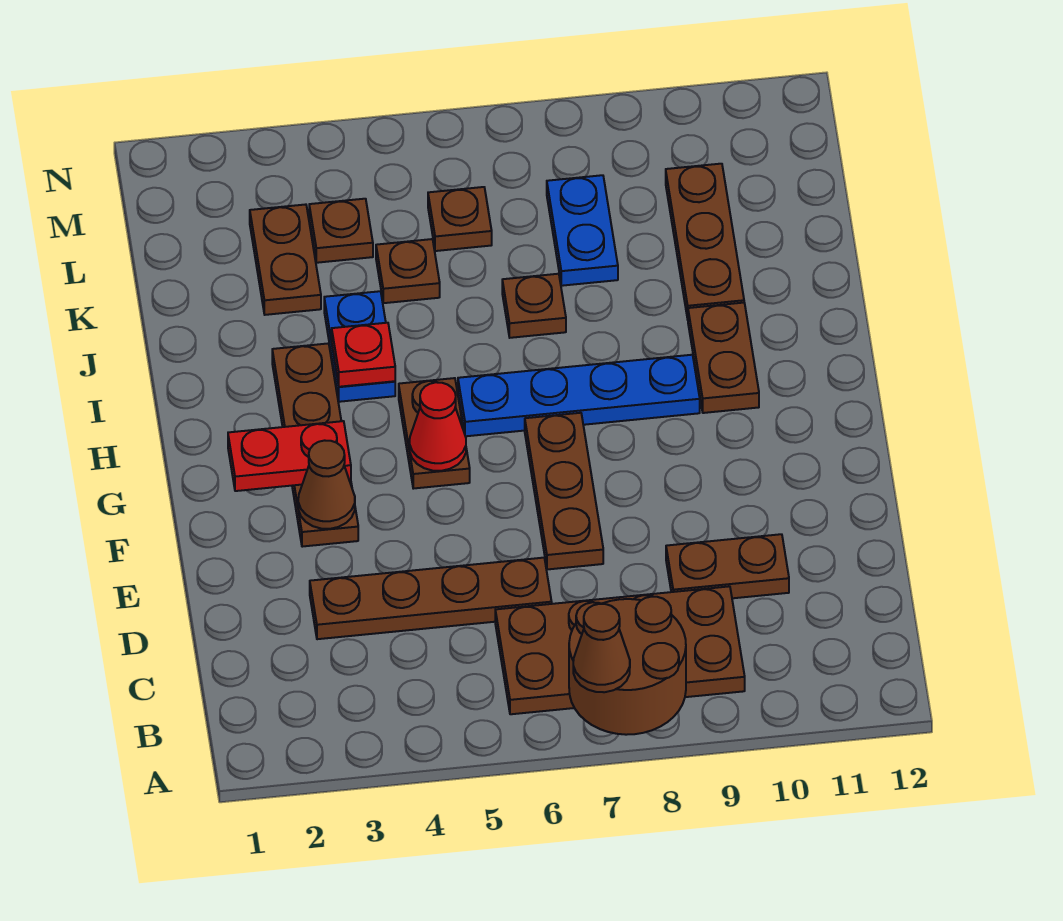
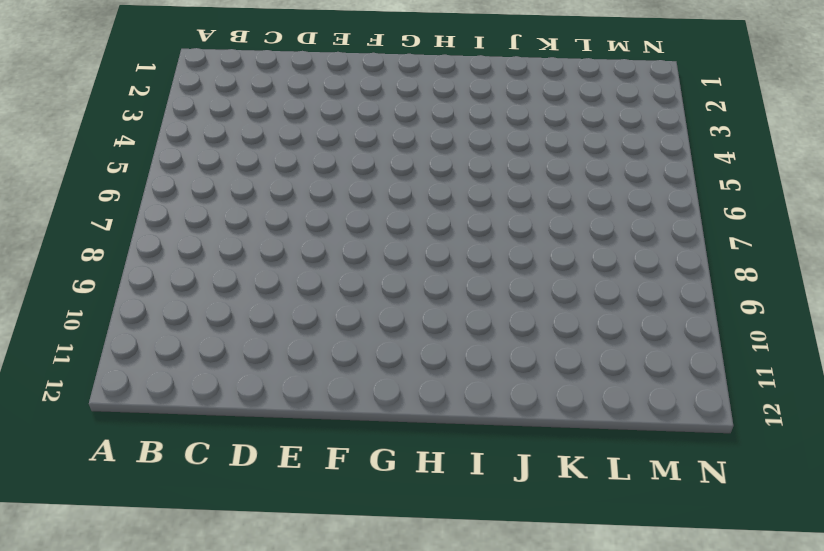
none -> brown 2x4 plate [495,586,745,714]
none -> brown 1x4 plate [310,558,552,639]
none -> brown 1x2 plate [666,534,789,598]

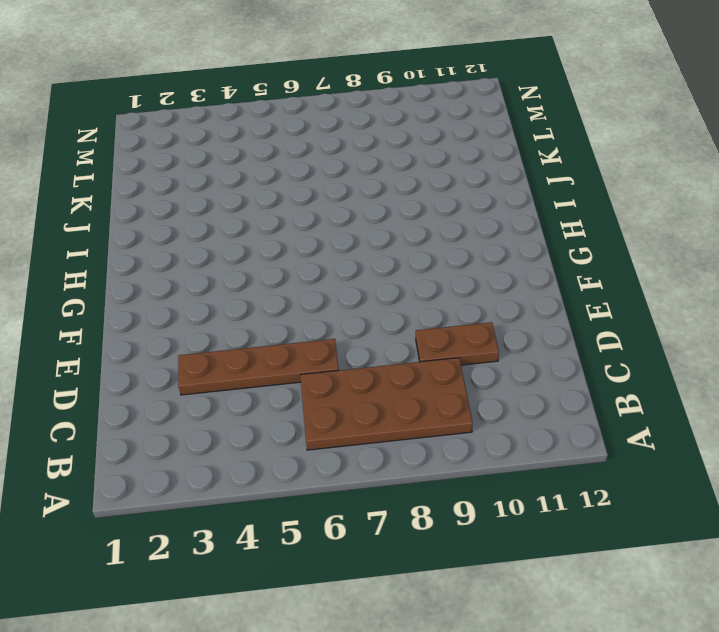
none -> brown 1x3 plate [525,413,603,570]
none -> brown 1x4 plate [272,343,358,547]
none -> brown 1x2 plate [399,378,470,489]

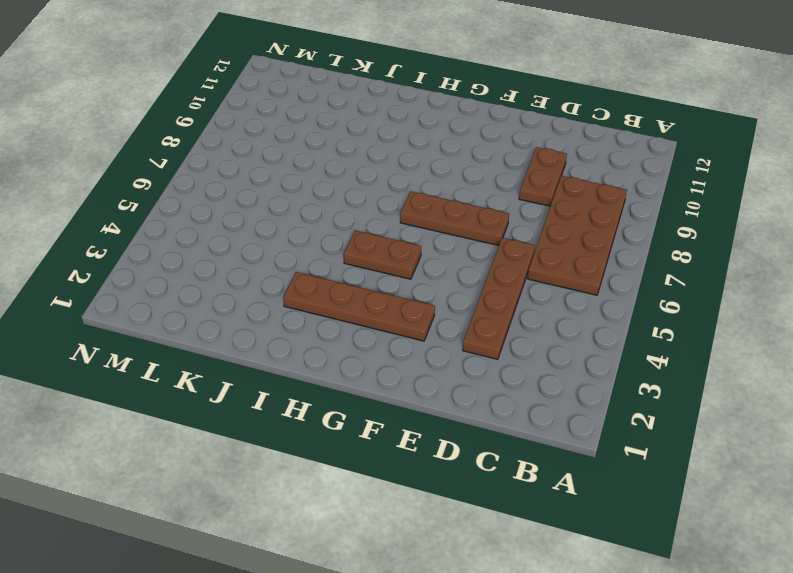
none -> blue 1x4 plate [458,355,700,436]
none -> brown 1x2 plate [688,303,759,413]
none -> blue 1x2 plate [324,291,395,402]

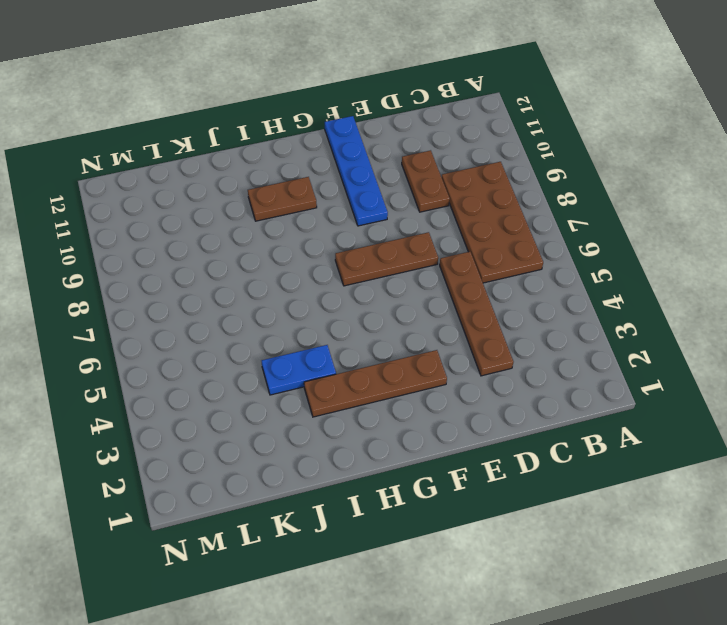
blue 1x4 plate [325,116,388,226] -> blue 1x4 plate moved to [458,355,700,436]
none -> brown 1x2 plate [399,378,470,489]
none -> brown 1x1 plate [502,274,566,338]
none -> brown 1x3 plate [666,164,744,319]

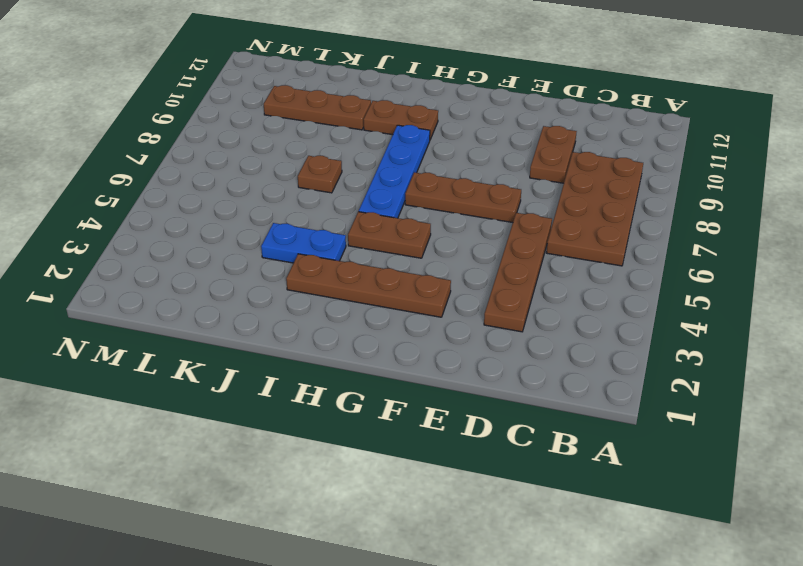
none -> brown 1x2 plate [250,204,321,315]
none -> brown 1x1 plate [376,239,440,303]
none -> blue 1x2 plate [547,175,618,286]

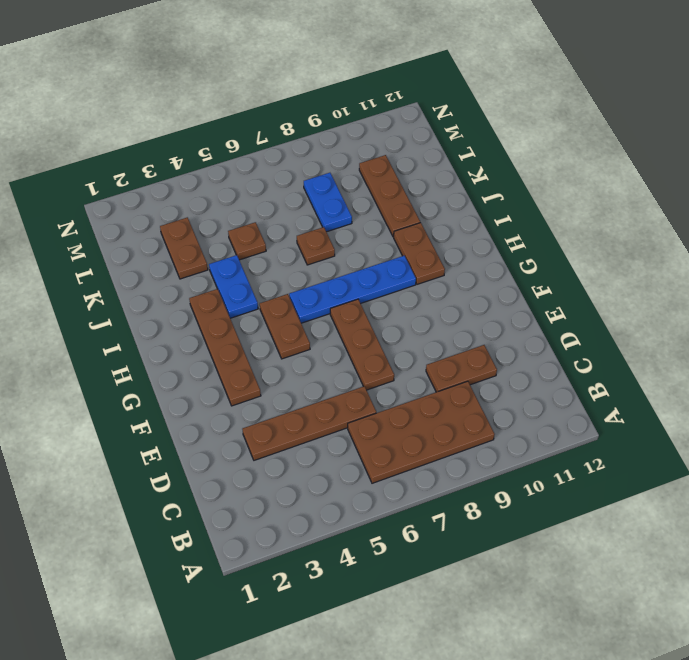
none -> brown 1x1 plate [309,199,373,263]
none -> brown 1x1 plate [428,187,492,251]
none -> brown 2x2 round brick [569,597,686,735]

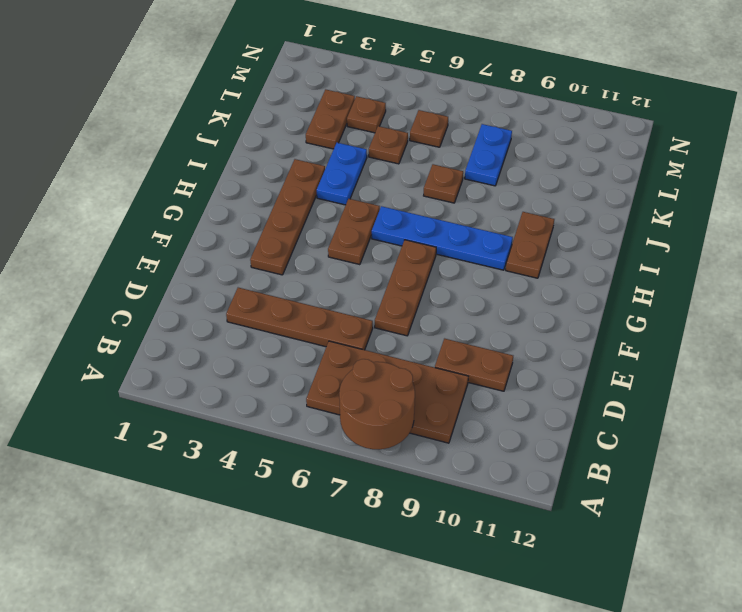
none -> brown 1x3 plate [666,164,744,319]
none -> brown 1x1 cone [298,440,355,529]
none -> red 1x2 plate [228,421,351,491]

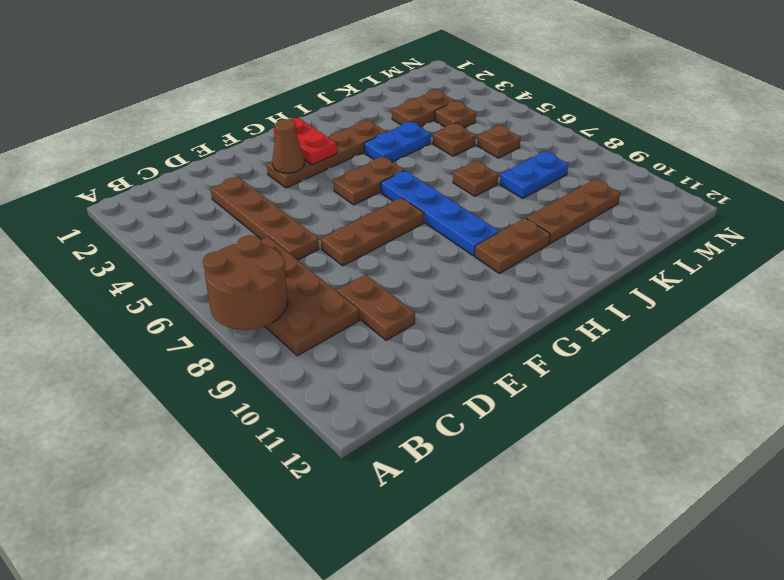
none -> red 1x1 cone [410,382,466,471]
none -> red 1x1 plate [332,323,395,387]
none -> brown 1x1 cone [573,604,630,692]

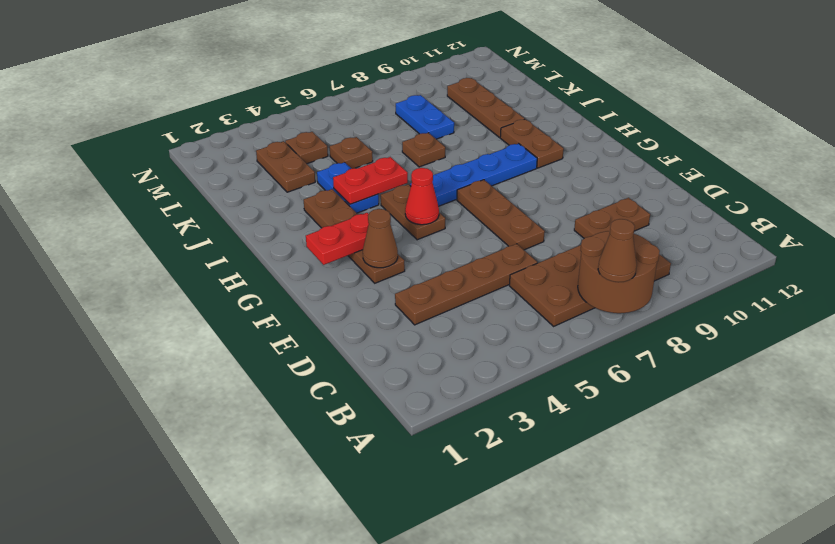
red 1x2 plate [333,157,408,204] -> red 1x1 plate [332,323,395,387]
none -> brown 1x1 plate [428,187,492,251]

